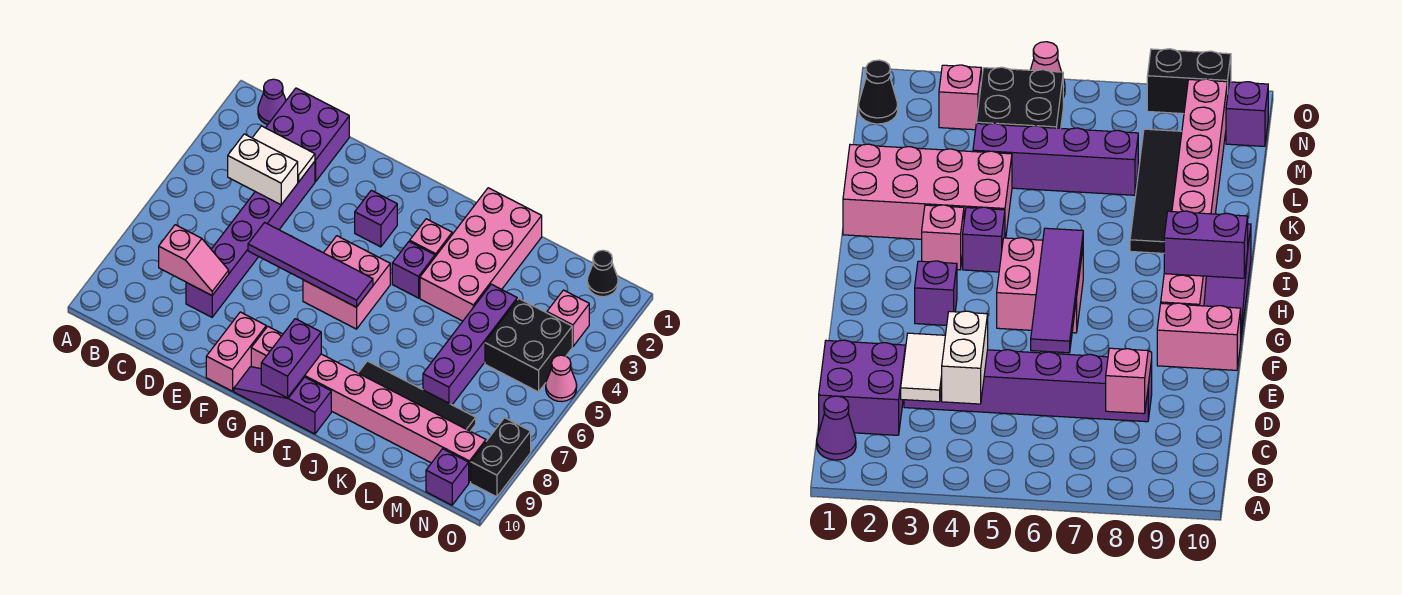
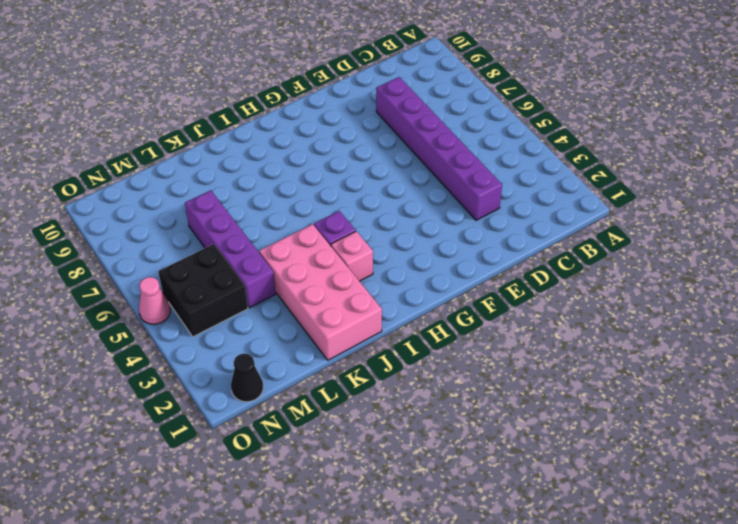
none -> purple 1x1 cone [258,79,286,125]
none -> purple 2x2 brick [266,88,349,181]
none -> pink 1x2 brick [206,312,266,391]

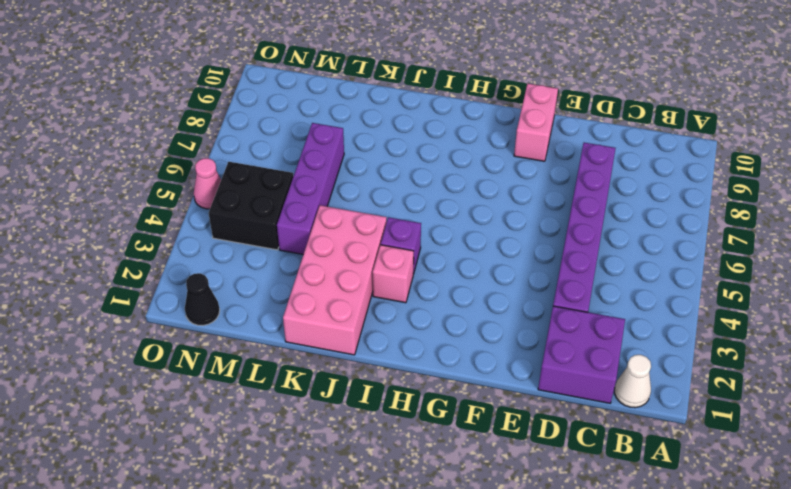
white 1x1 cone [615,355,651,408] -> purple 1x1 cone [258,79,286,125]
none -> purple 1x1 brick [355,190,397,247]
none -> pink 2x2 brick [303,236,390,329]
none -> pink 1x8 brick [251,326,486,482]

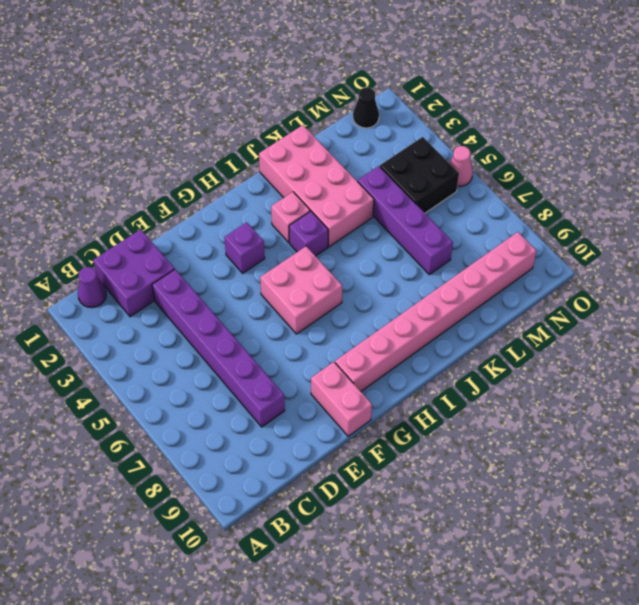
none -> purple 1x3 slope [234,367,331,434]
none -> black 1x4 tile [358,361,476,431]
none -> pink 1x1 brick [547,290,589,347]

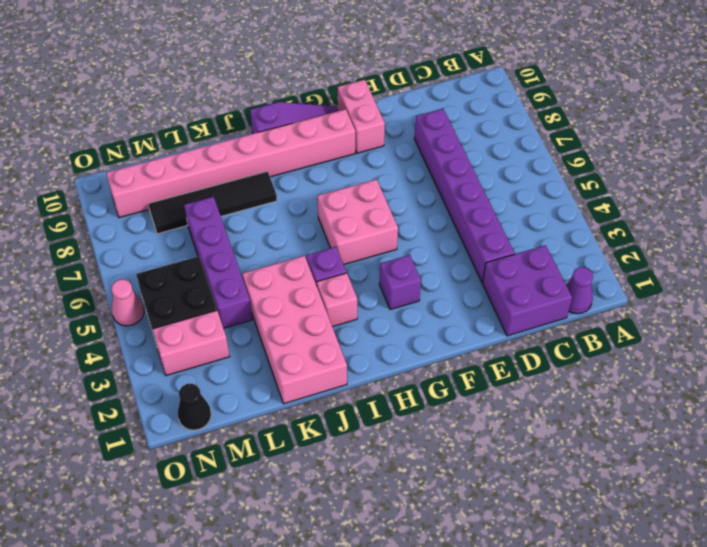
pink 1x2 brick [152,310,230,376] -> pink 1x1 brick [547,290,589,347]
none -> purple 1x1 brick [426,449,469,505]
none -> black 1x2 brick [471,418,531,497]
none -> white 1x2 tile [253,126,315,182]

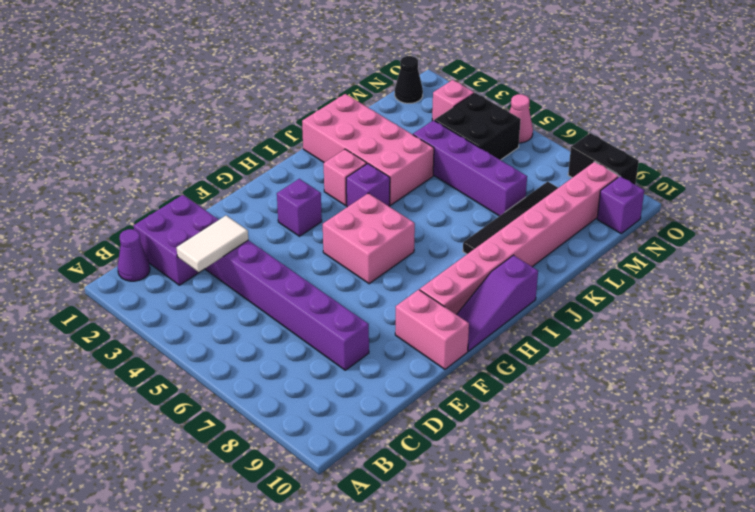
none -> white 1x2 brick [228,134,298,205]
none -> pink 1x2 slope [159,225,229,295]
none -> purple 1x4 tile [248,223,373,307]

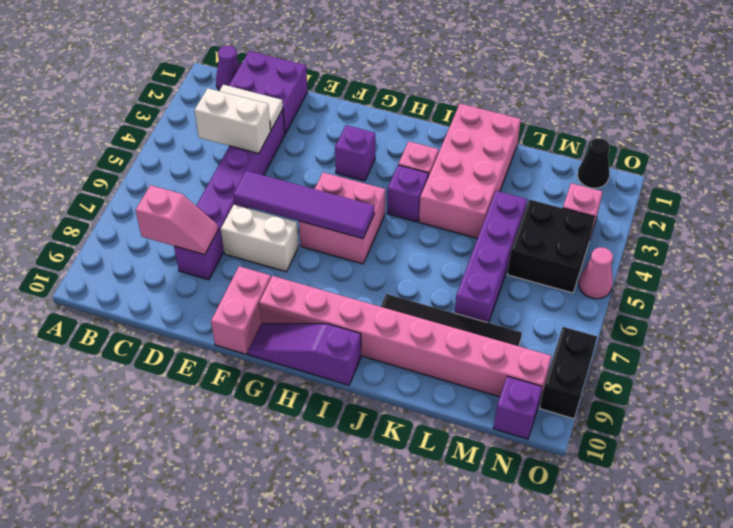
white 1x2 brick [221,205,298,272] -> none
none -> purple 1x2 brick [261,319,321,398]

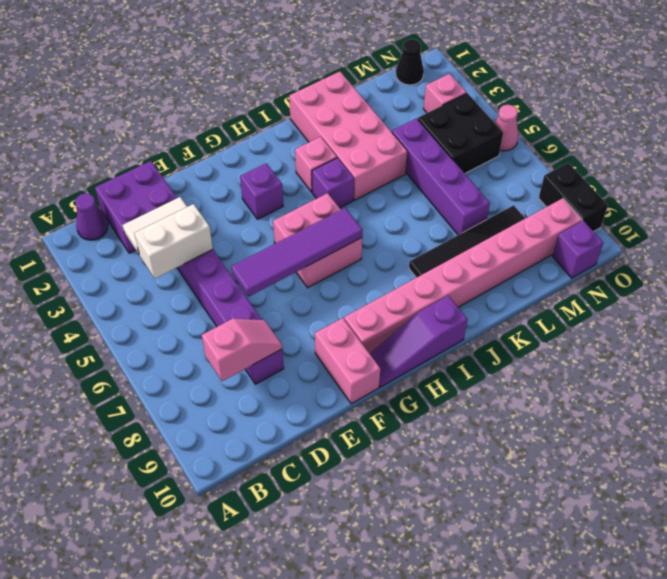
none -> purple 1x2 brick [261,319,321,398]

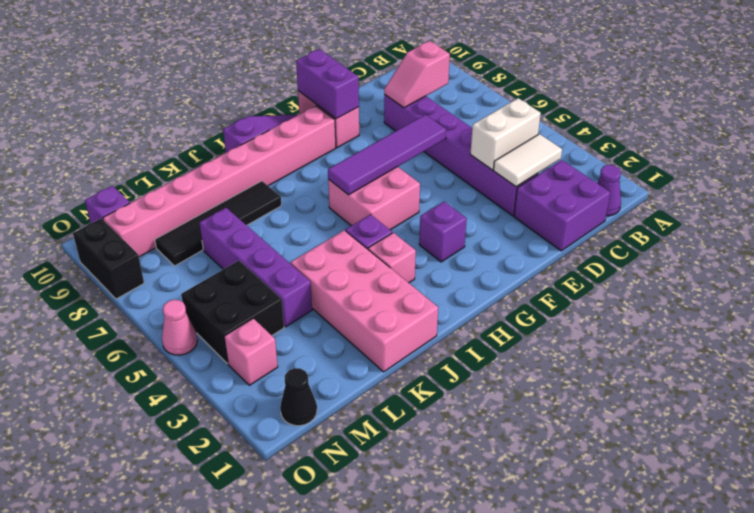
purple 1x2 brick [296,49,359,119] -> purple 1x2 brick moved to [261,319,321,398]

